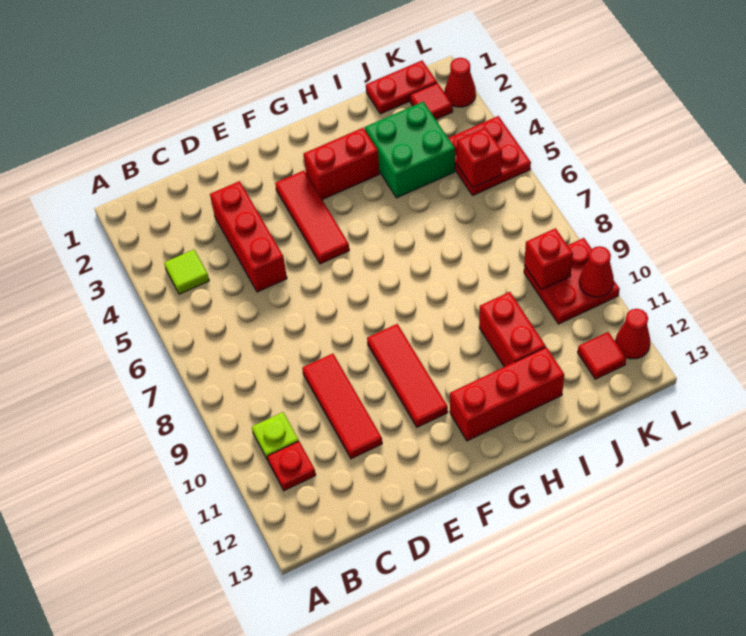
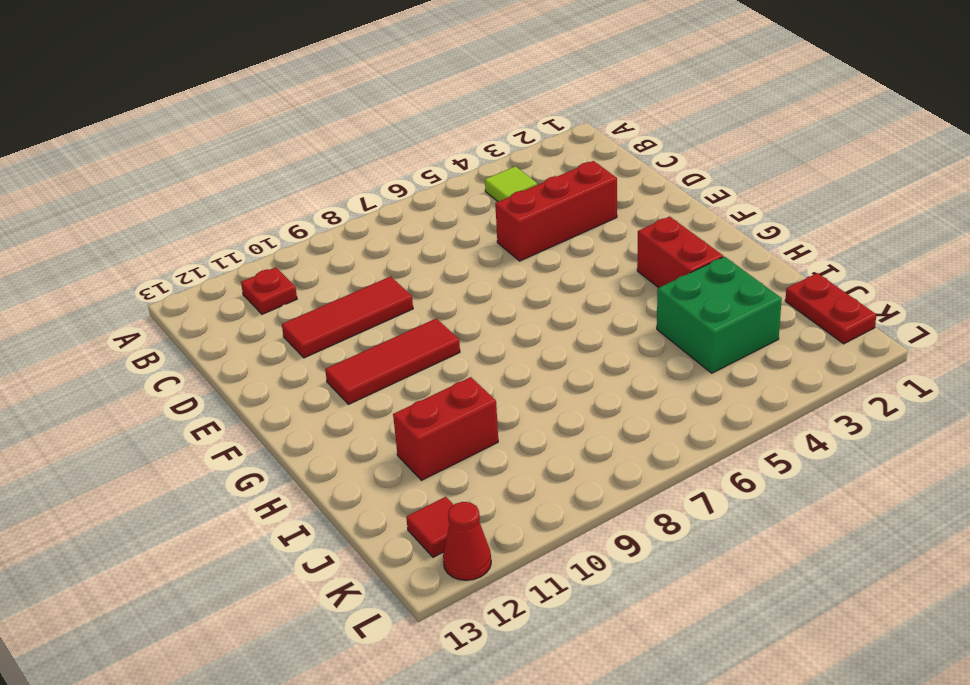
none -> lime 1x1 plate [252,412,299,460]
none -> red 1x3 tile [275,171,349,264]
none -> red 1x3 brick [450,347,564,441]

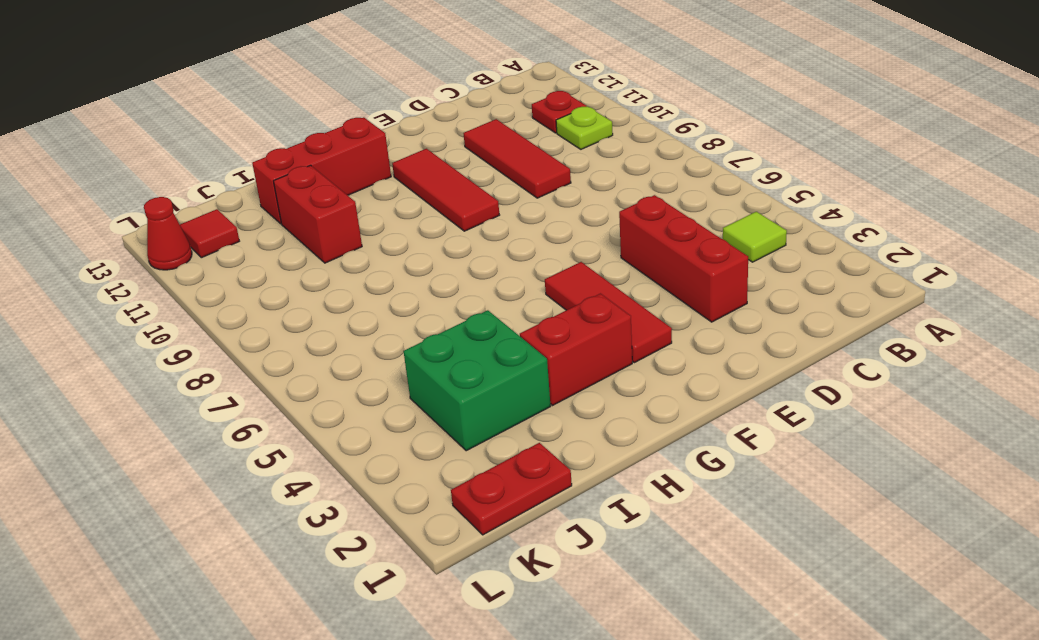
none -> red 1x1 tile [410,83,453,119]
none -> red 2x2 plate [448,116,531,195]
none -> red 2x2 plate [524,238,620,324]

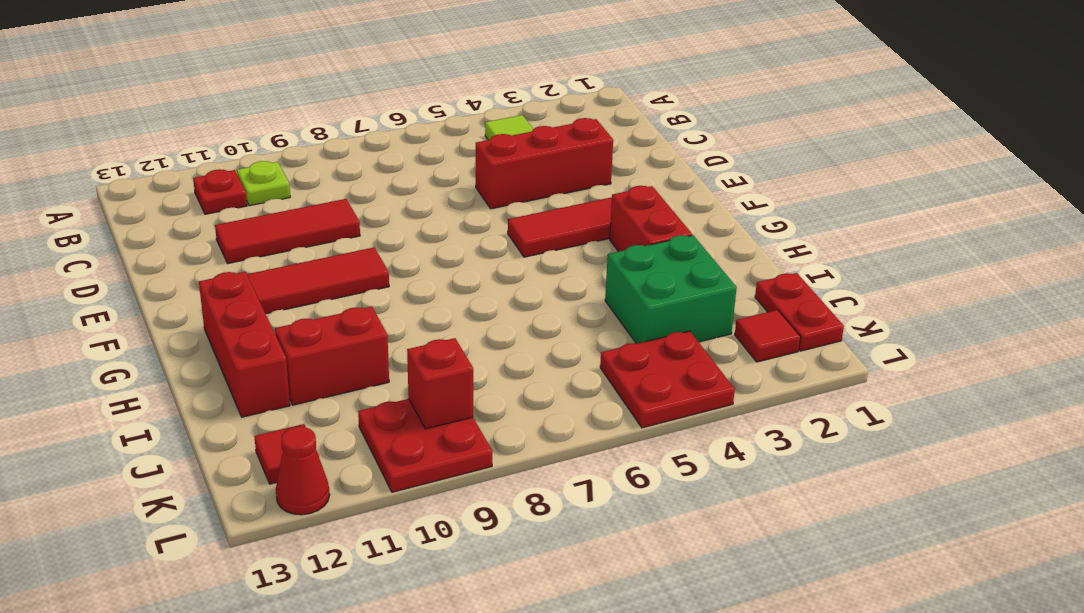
none -> red 1x1 cone [445,58,476,107]
none -> red 1x1 brick [457,128,502,188]
none -> red 1x1 cone [579,246,614,297]

